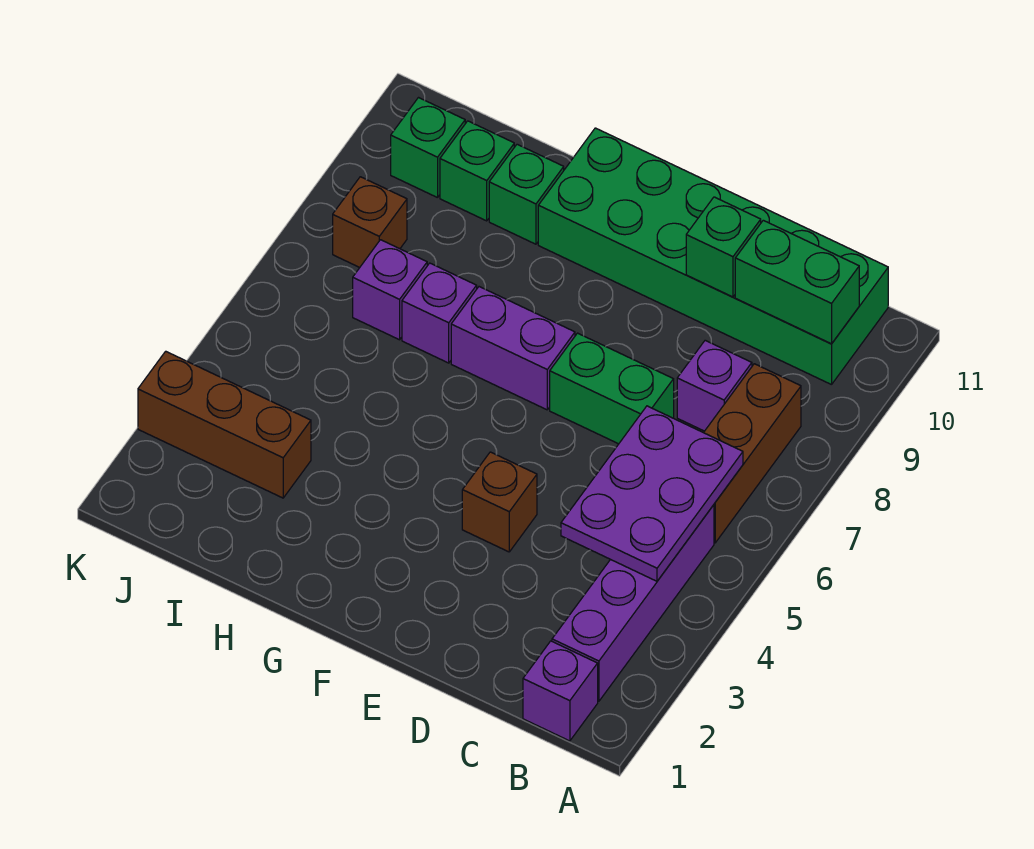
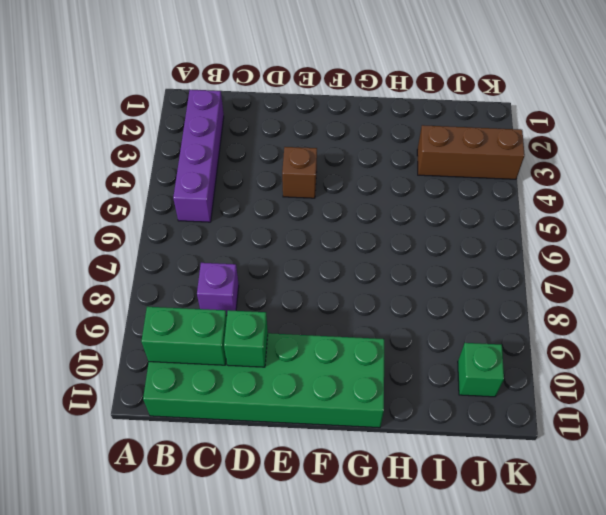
none -> purple 1x1 brick [523,641,598,741]
none -> brown 1x3 brick [704,364,801,543]
none -> green 1x2 brick [550,333,674,444]

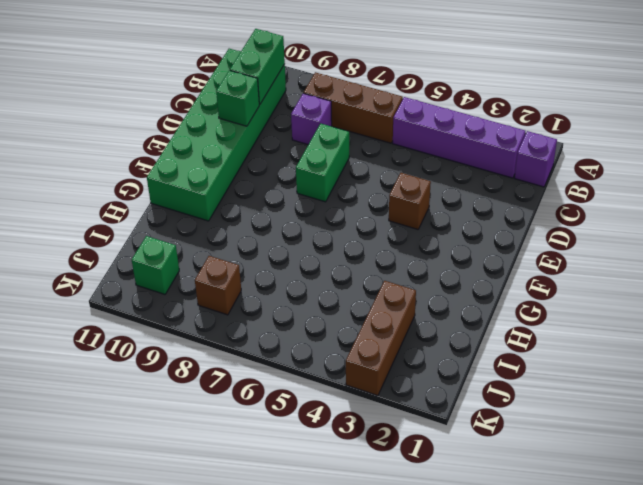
none -> purple 1x2 brick [451,287,575,410]
none -> purple 1x1 brick [402,263,477,363]
none -> green 1x1 brick [489,144,564,244]

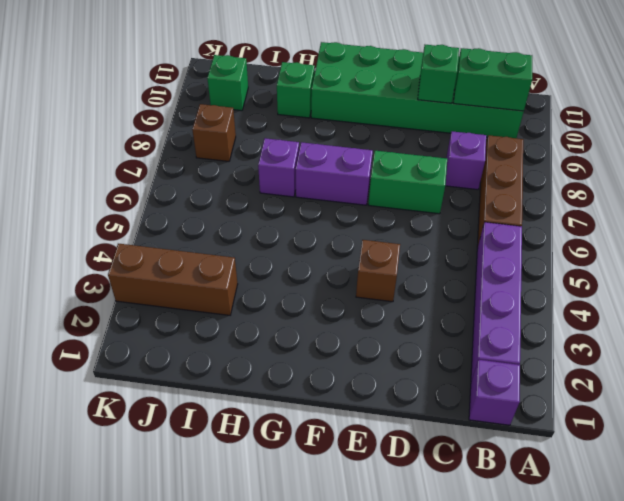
none -> purple 1x1 brick [353,240,427,340]
none -> green 1x1 brick [440,121,514,221]
none -> purple 2x3 plate [561,406,743,581]

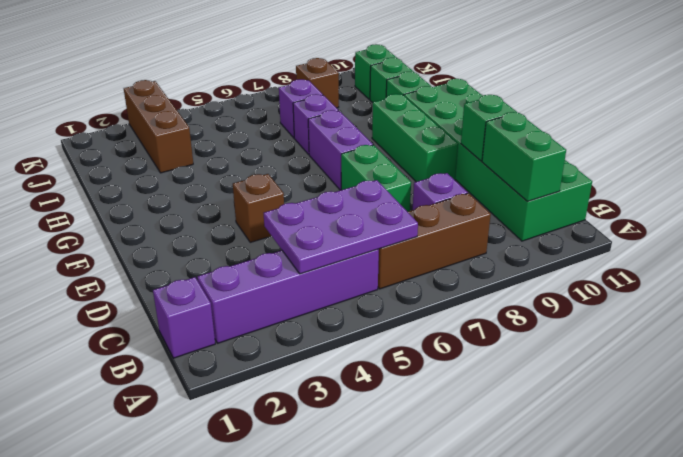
green 1x3 brick [372,94,458,182] -> none

